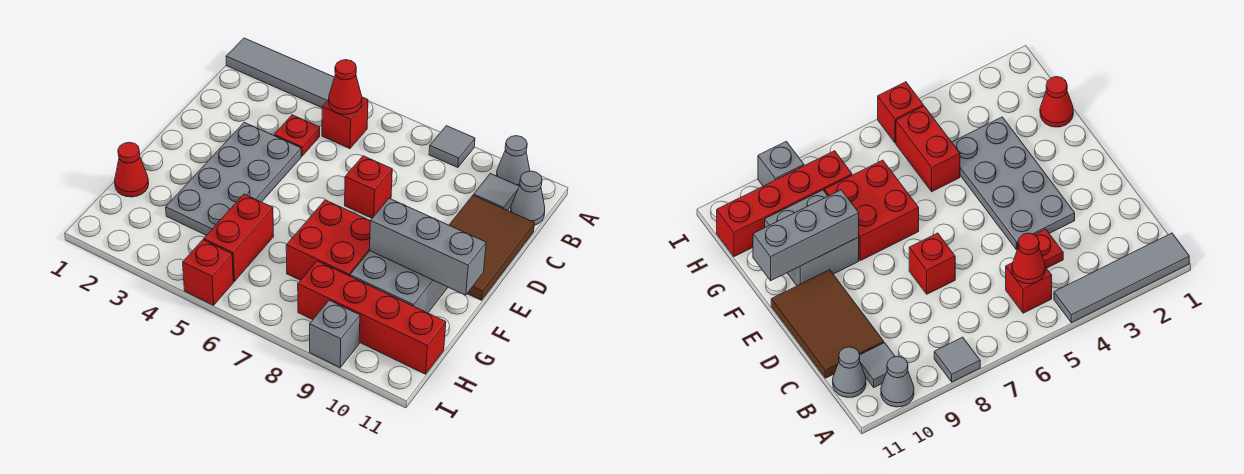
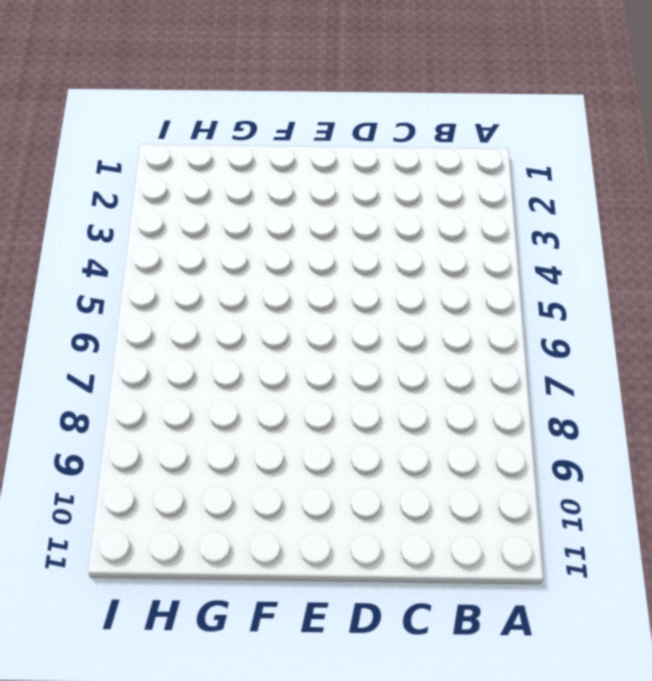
none -> grey 1x4 tile [226,38,334,108]
none -> grey 1x1 tile [429,126,475,167]
none -> grey 1x1 cone [496,136,530,186]

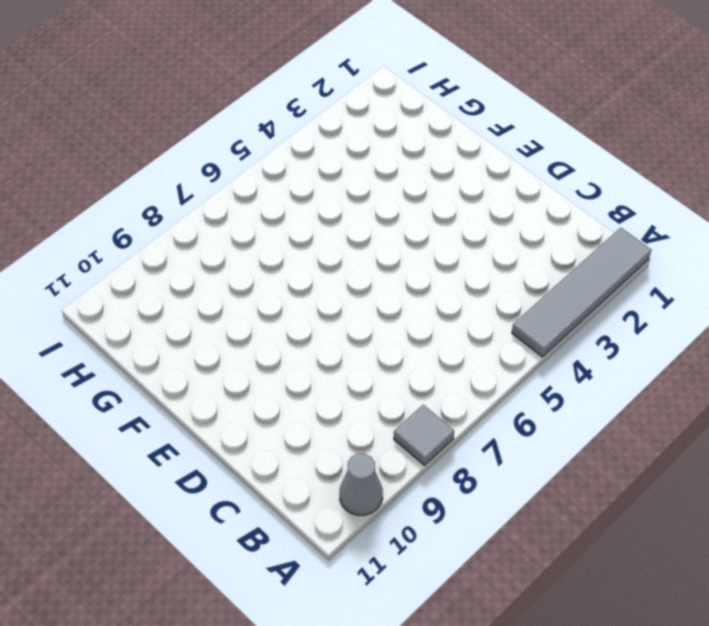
none -> red 1x1 brick [322,97,368,149]
none -> grey 1x1 tile [474,173,519,211]
none -> grey 1x1 cone [511,171,545,225]

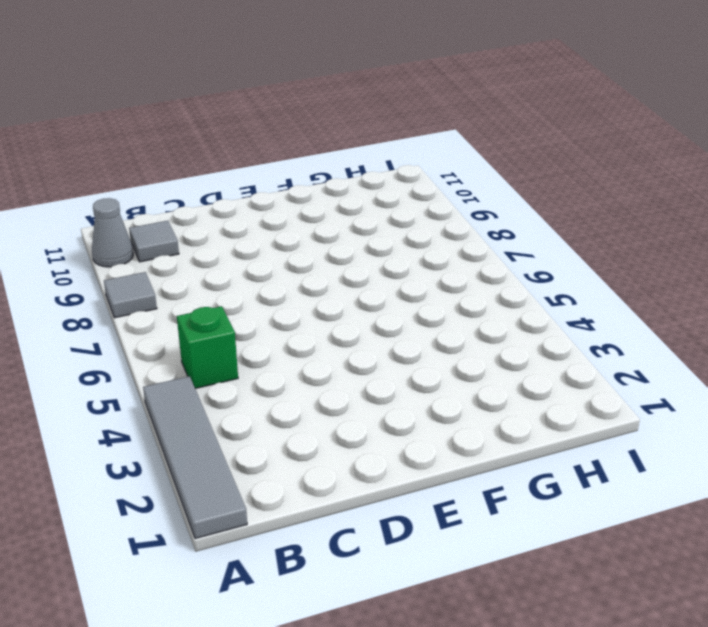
green 1x1 brick [177,306,238,389] -> red 1x1 brick [322,97,368,149]
none -> grey 1x1 cone [511,171,545,225]
none -> red 1x1 plate [274,115,320,156]
none -> brown 2x3 tile [449,195,535,300]

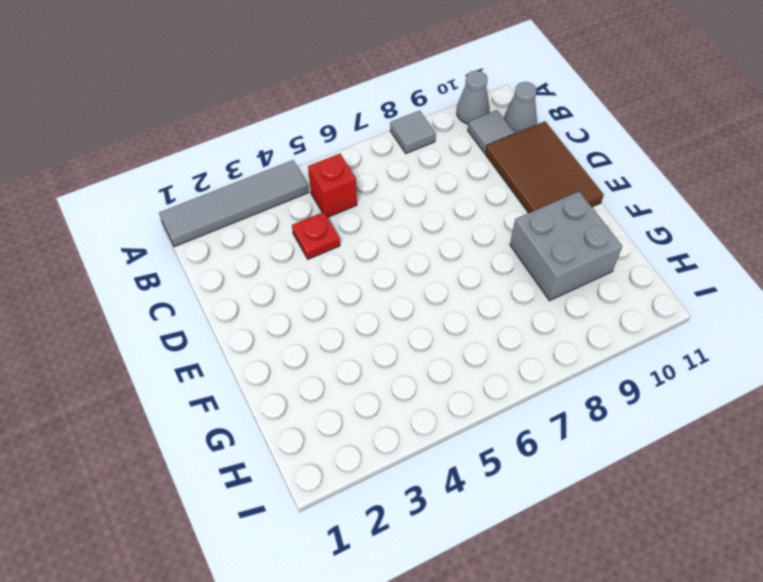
none -> grey 2x4 plate [166,122,301,235]
none -> red 1x1 brick [345,156,392,218]
none -> red 2x2 brick [286,200,370,280]

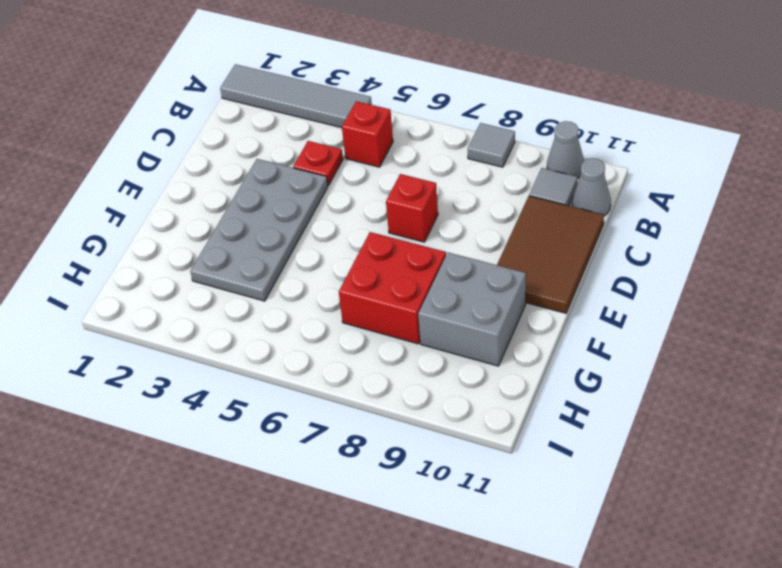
none -> red 1x1 cone [115,142,149,197]
none -> red 1x2 brick [204,194,274,281]
none -> red 1x4 brick [298,261,446,374]

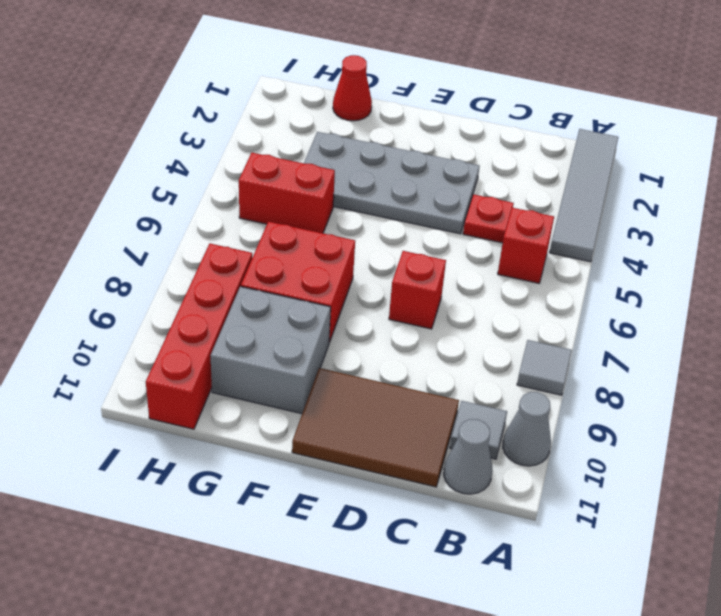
none -> red 1x1 brick [183,240,233,305]
none -> grey 1x1 brick [310,300,360,367]
none -> red 1x1 cone [329,60,362,114]

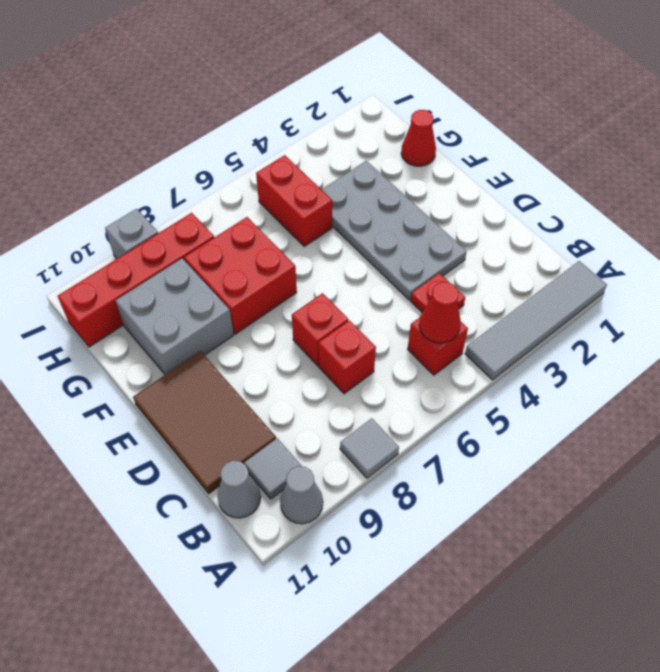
red 1x1 brick [318,320,376,394] -> red 1x1 brick moved to [183,240,233,305]
none -> grey 1x3 brick [370,198,486,295]

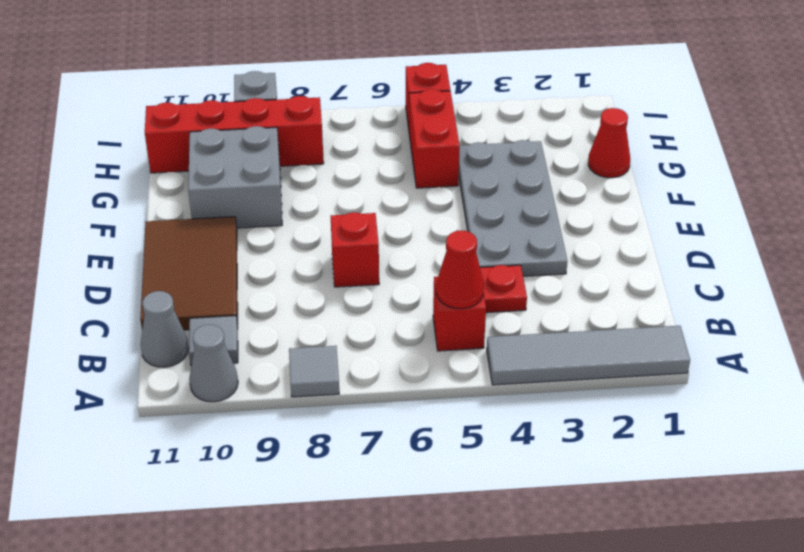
none -> red 2x2 brick [286,200,370,280]
none -> grey 1x3 brick [370,198,486,295]

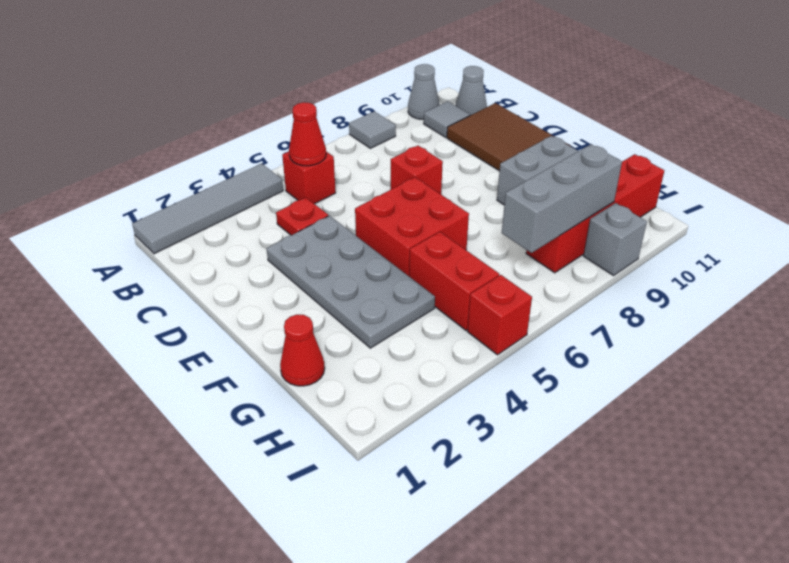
red 2x2 brick [355,177,469,276] -> red 2x2 brick moved to [286,200,370,280]
grey 1x3 brick [502,144,622,253] -> grey 1x3 brick moved to [370,198,486,295]

